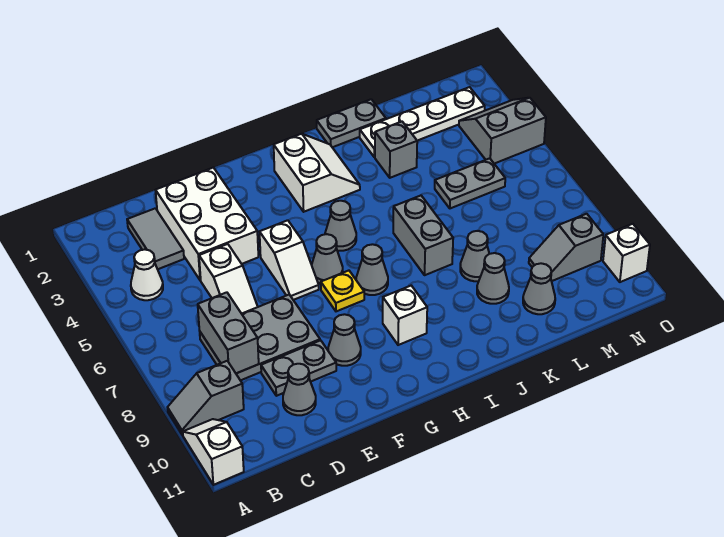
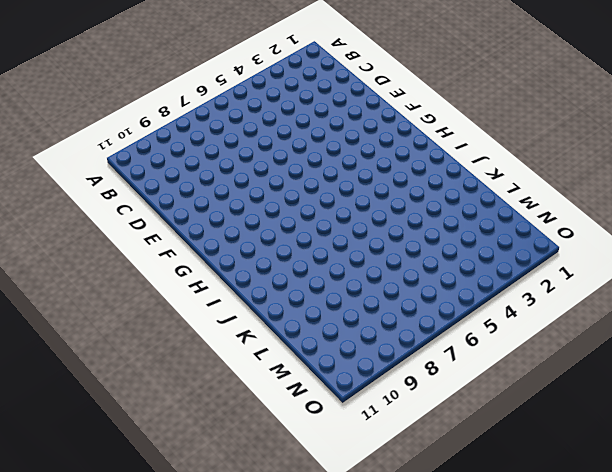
none -> grey 1x2 slope [168,361,244,435]
none -> white 1x2 slope [183,419,244,485]
none -> white 1x1 cone [131,250,163,300]

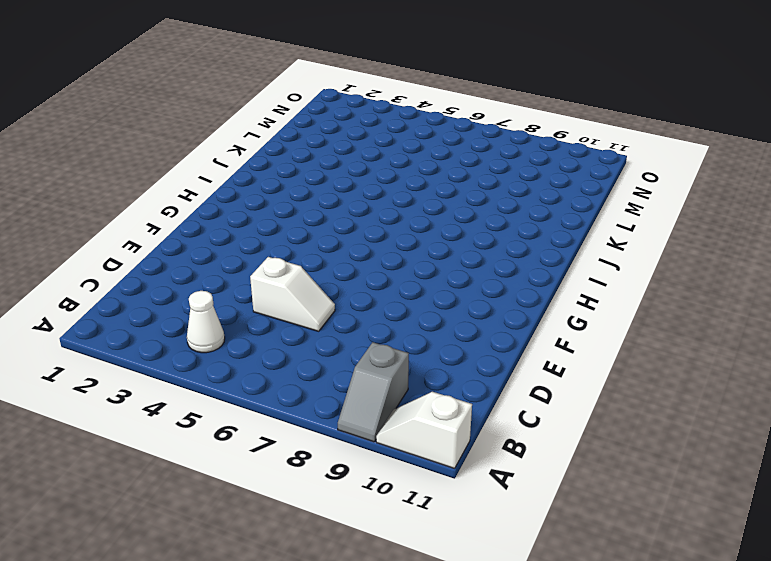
none -> grey 1x2 tile [127,208,184,269]
none -> grey 2x3 plate [200,295,320,381]
none -> white 2x3 brick [156,168,258,280]

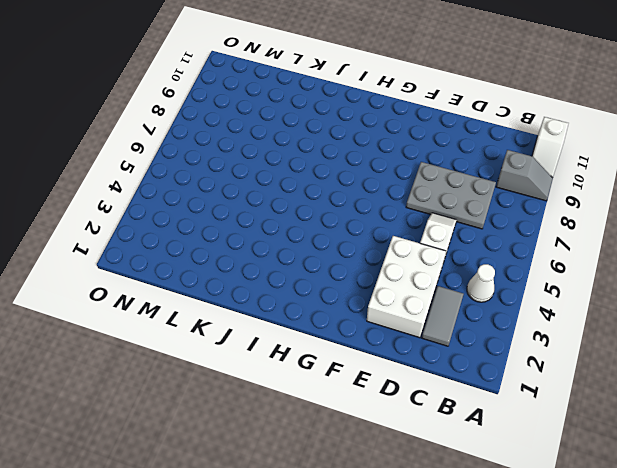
none -> grey 1x2 plate [261,340,336,396]
none -> grey 1x1 cone [283,364,316,415]
none -> white 1x2 slope [260,220,319,300]

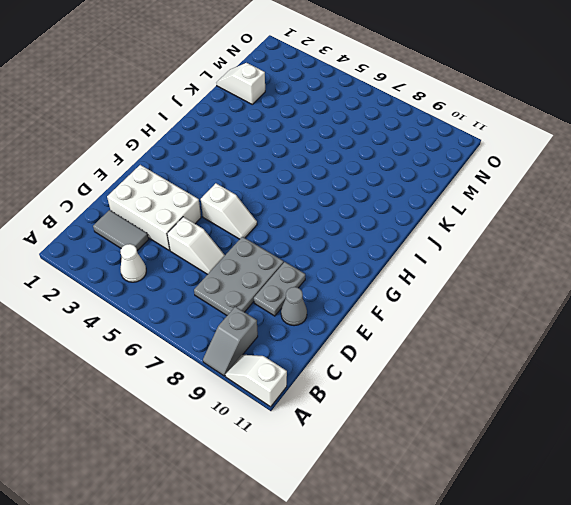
white 1x2 slope [216,63,265,104] -> white 1x4 plate [360,87,485,157]
none -> grey 1x1 cone [328,314,361,366]
none -> grey 1x1 cone [312,234,343,284]
none -> yellow 1x1 plate [321,271,364,311]

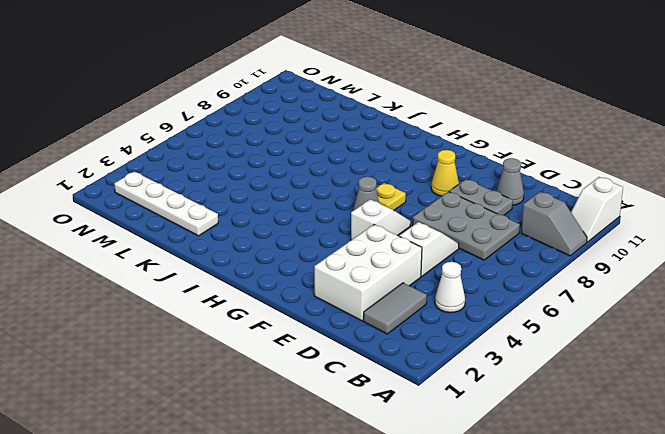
yellow 1x1 cone [431,150,459,196] -> grey 1x1 cone [328,314,361,366]
none -> white 2x2 slope [274,134,360,212]
none -> grey 1x1 cone [325,201,356,251]
none -> grey 1x1 cone [356,244,388,295]

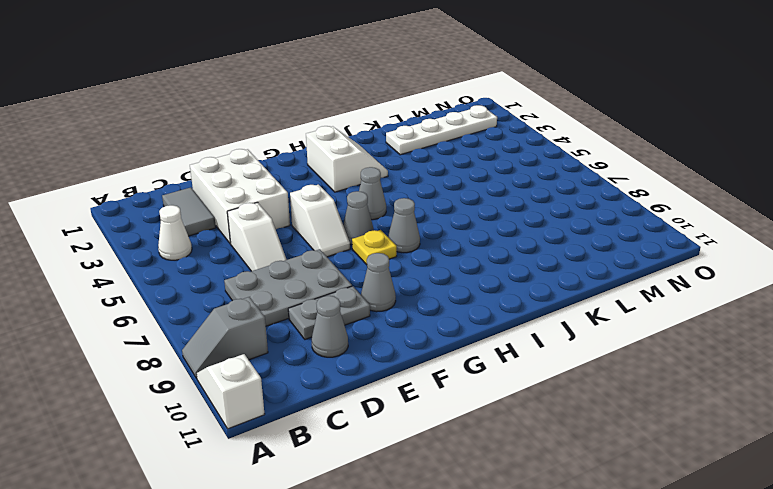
none -> white 1x1 brick [383,286,427,345]
none -> grey 1x2 plate [317,99,386,147]
none -> grey 1x2 brick [393,195,453,275]

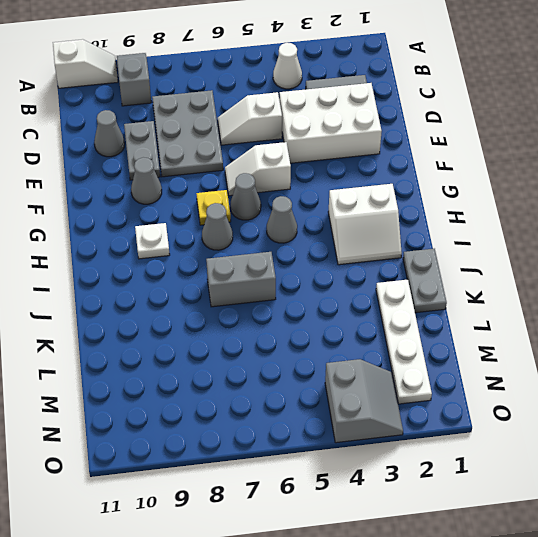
white 1x1 plate [135,223,170,259] -> white 1x1 brick [383,286,427,345]
none -> grey 1x1 brick [375,122,417,178]
none -> grey 1x1 cone [460,231,489,281]
none -> grey 1x1 cone [477,253,509,304]

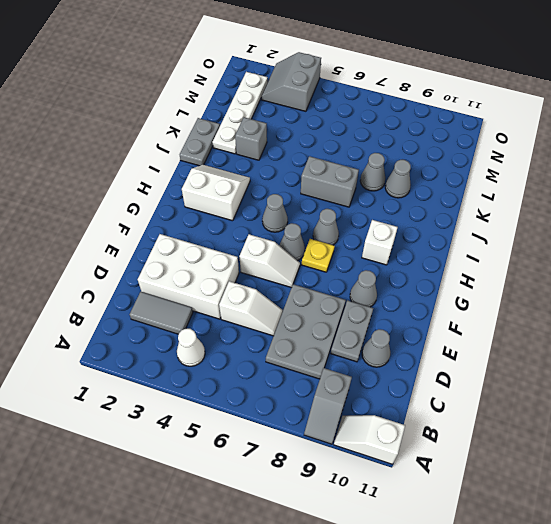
none -> grey 1x2 plate [435,158,505,208]
none -> grey 1x1 cone [523,263,555,314]
none -> grey 1x2 slope [529,214,603,281]

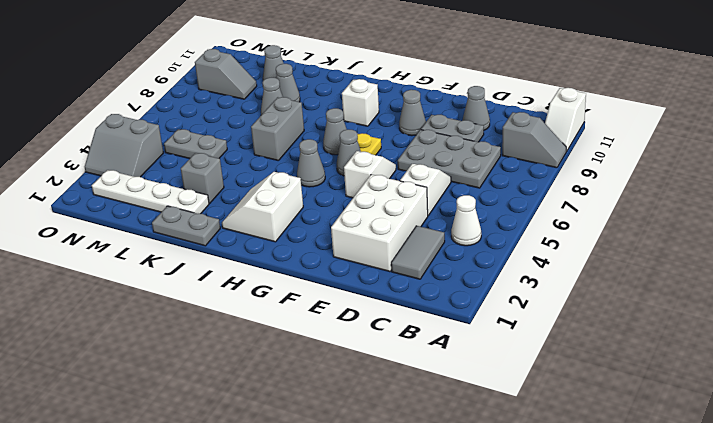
none -> white 1x1 brick [603,224,650,282]
none -> grey 1x2 brick [198,292,259,373]

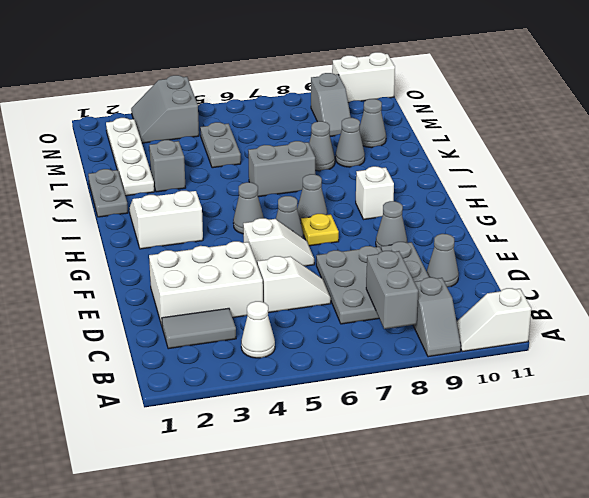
grey 1x2 brick [366,251,418,329] -> grey 1x2 brick turned to [198,292,259,373]
white 1x2 brick [332,52,395,103] -> white 1x1 brick [603,224,650,282]

